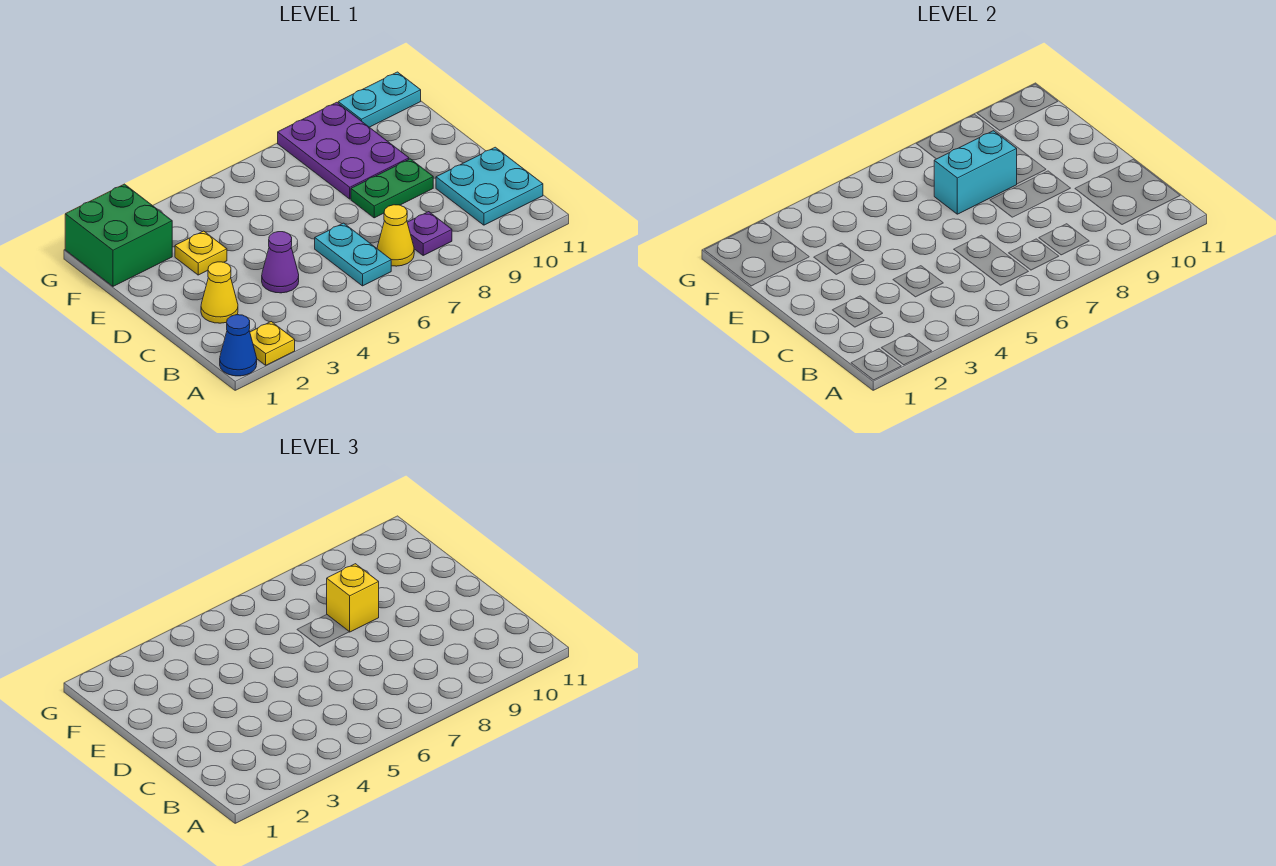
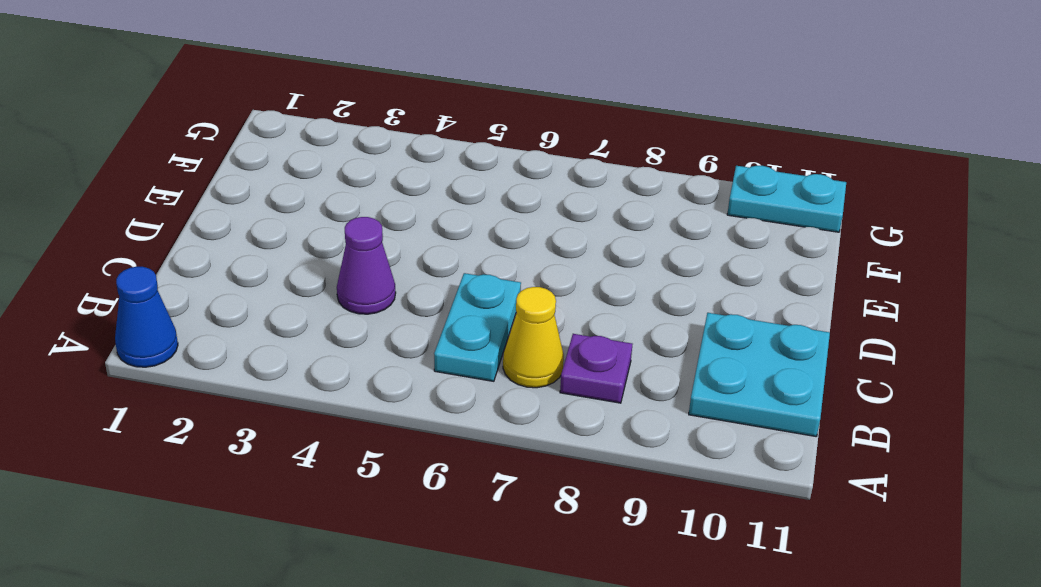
none -> yellow 1x1 plate [250,322,295,365]
none -> yellow 1x1 cone [201,262,238,323]
none -> green 1x2 plate [351,159,433,218]

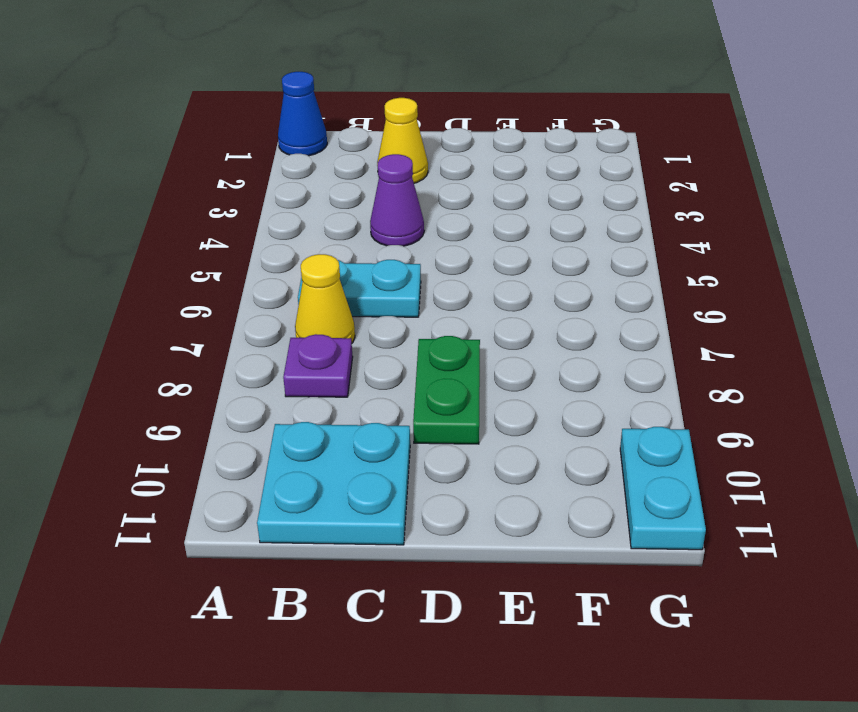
none -> yellow 1x1 plate [250,322,295,365]
none -> yellow 1x1 plate [175,231,227,275]
none -> purple 2x3 plate [278,102,409,199]

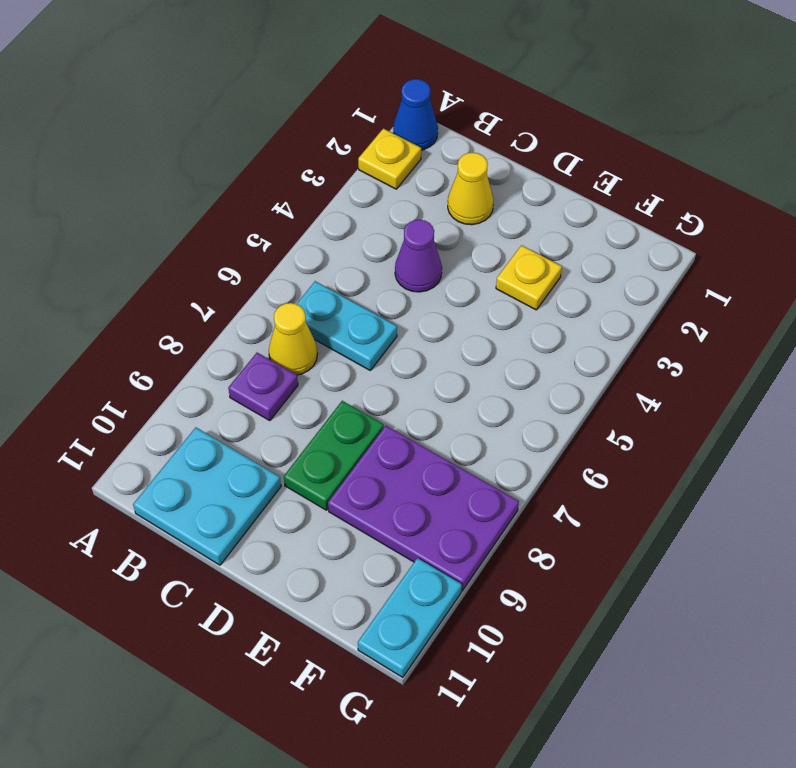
none -> green 2x2 brick [65,184,172,286]
none -> cyan 1x2 brick [934,131,1017,214]
none -> yellow 1x1 brick [327,564,379,632]

